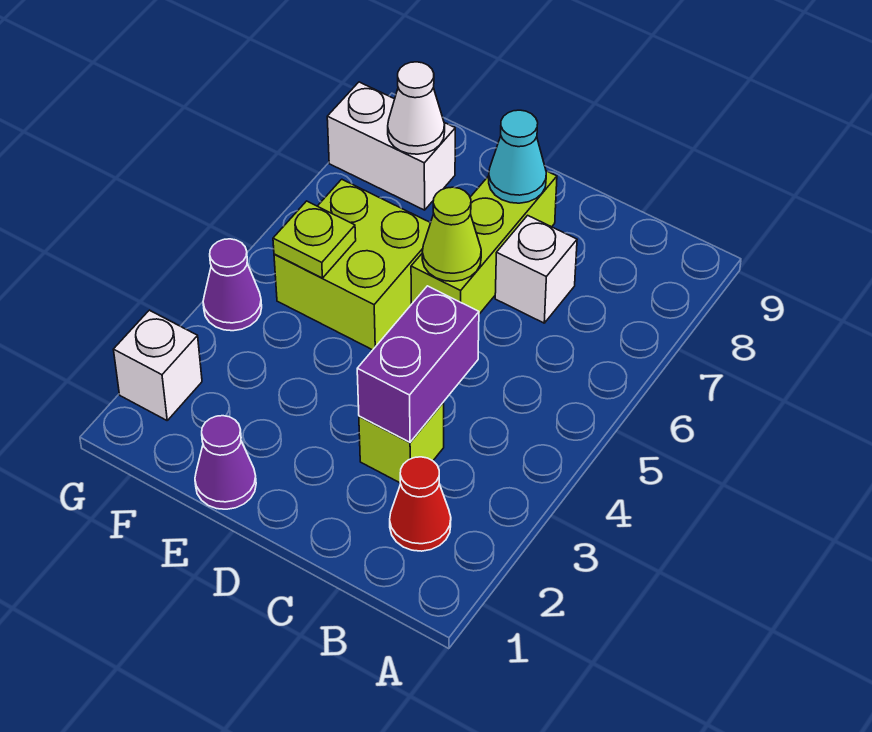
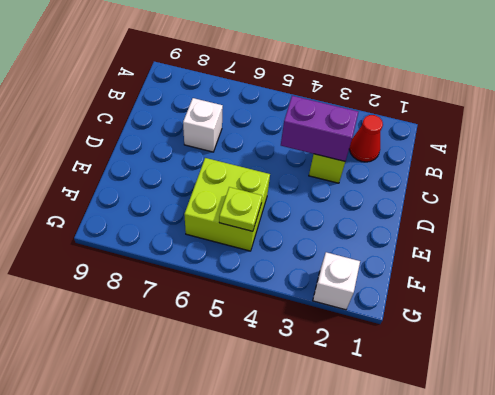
none -> lime 1x3 brick [411,171,557,314]
none -> purple 1x1 cone [195,416,256,509]
none -> white 1x2 brick [327,82,455,210]

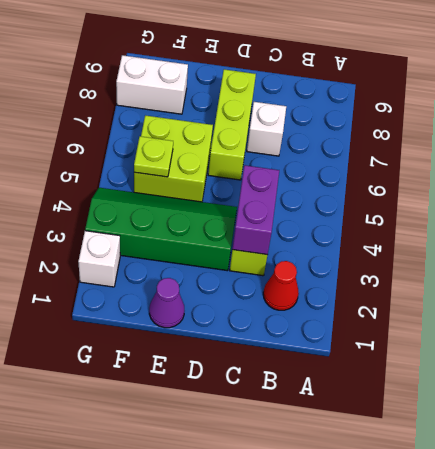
green 2x4 slope [85,188,237,271] -> purple 1x1 cone [203,239,262,331]
none -> lime 1x1 cone [422,187,481,281]
none -> cyan 1x1 cone [489,110,546,203]
none -> white 1x1 cone [388,62,445,154]

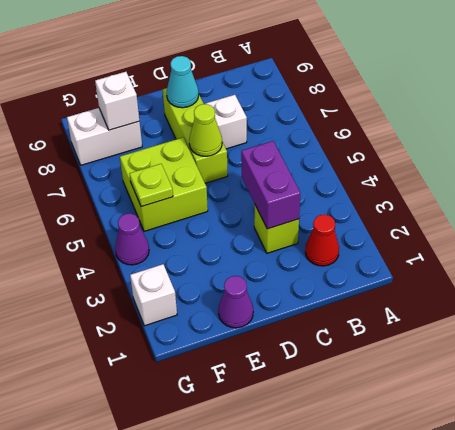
white 1x1 brick [95,72,139,130] -> white 1x1 cone [388,62,445,154]

